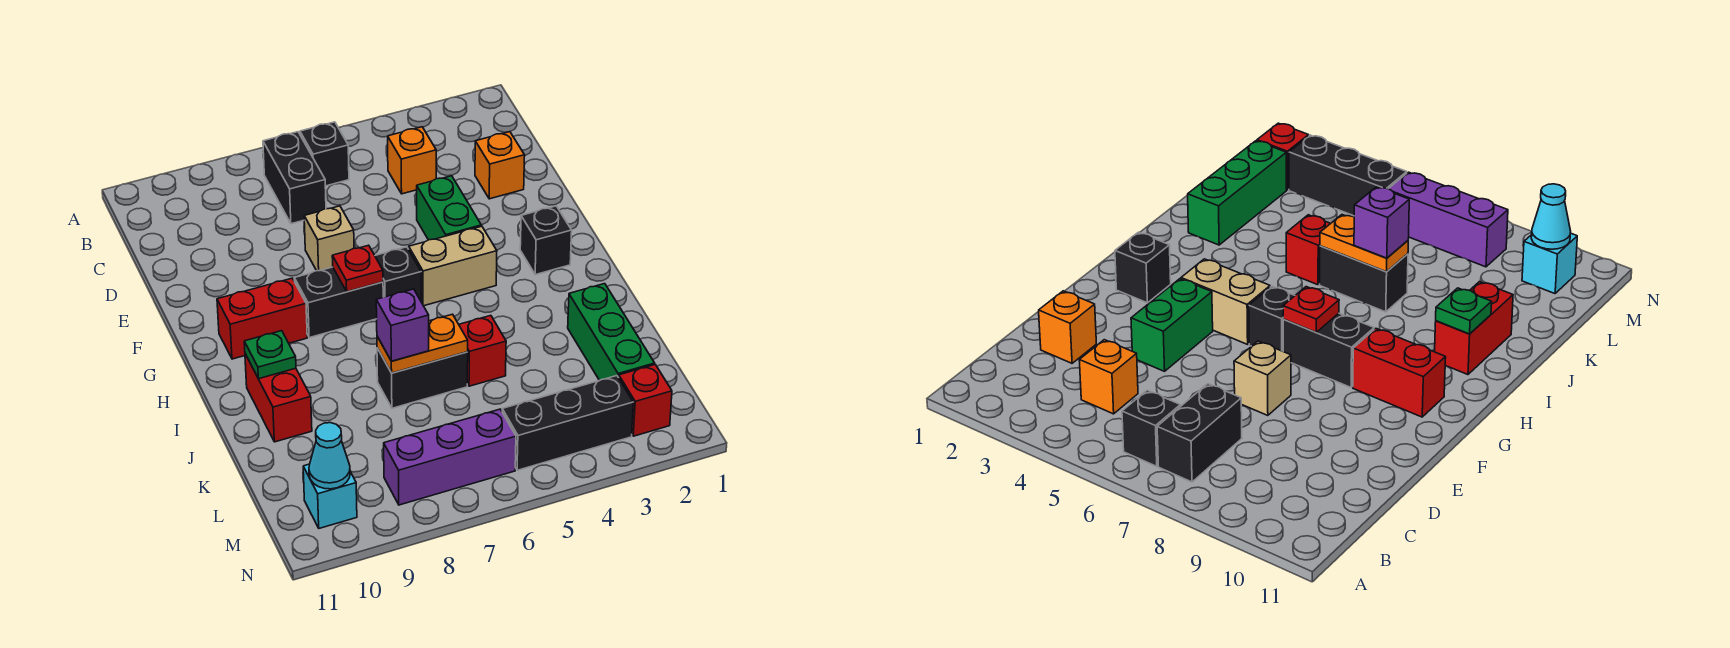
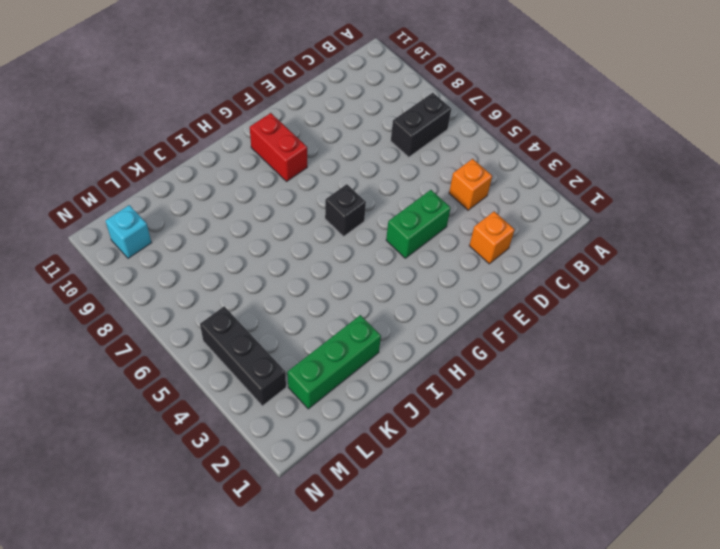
none -> black 1x1 brick [300,122,349,186]
none -> tan 1x1 brick [304,206,354,271]
none -> black 1x1 brick [520,206,572,275]

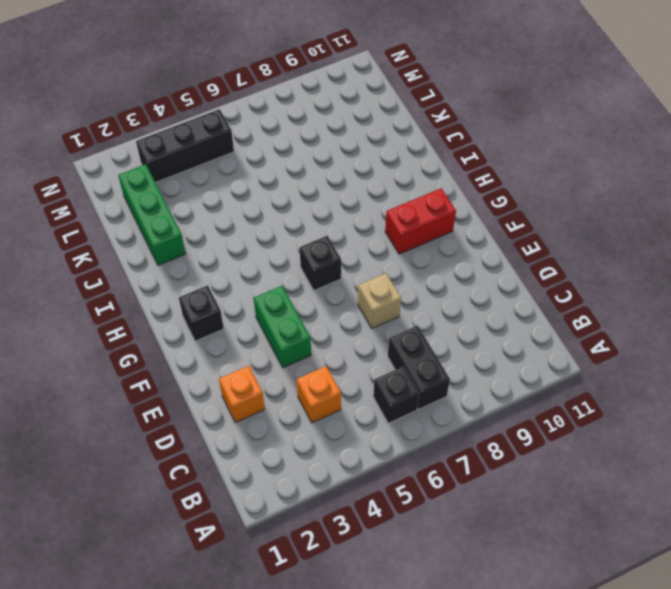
none -> tan 1x2 brick [409,226,497,306]
none -> black 1x2 brick [294,267,383,338]
none -> red 1x2 brick [245,354,312,442]

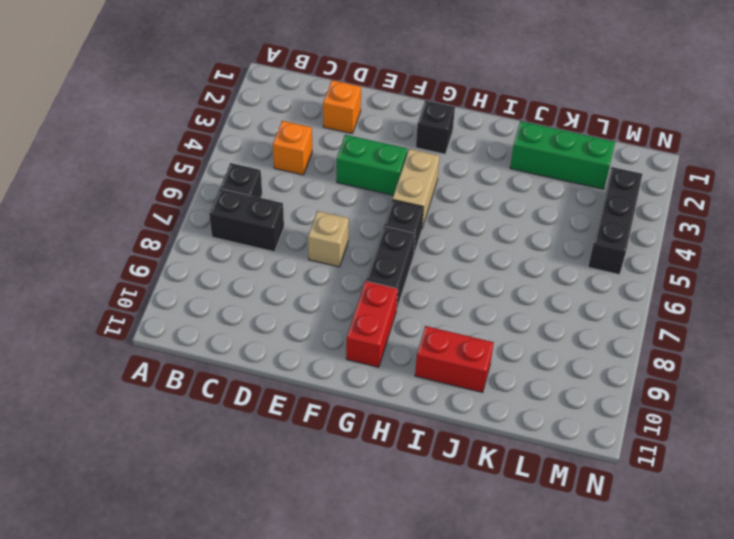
none -> red 1x1 brick [459,316,506,386]
none -> black 1x2 brick [377,348,468,408]
none -> red 1x1 brick [619,365,672,436]

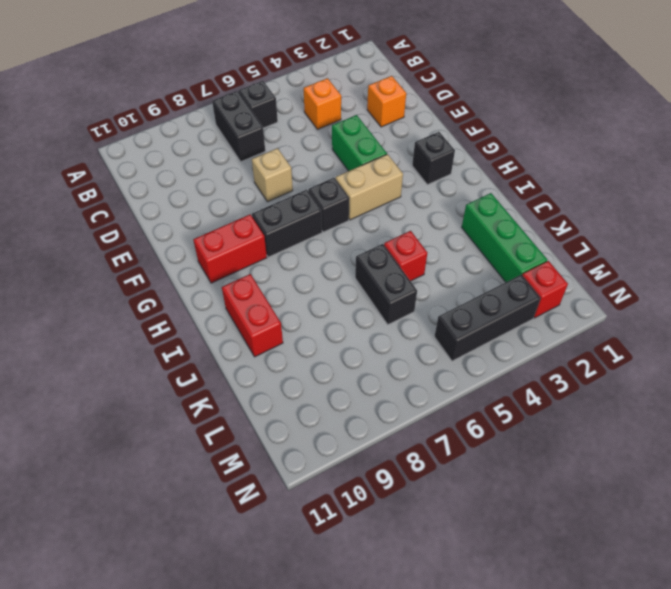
black 1x2 brick [355,244,417,324] -> black 1x2 brick turned to [377,348,468,408]
none -> purple 1x3 brick [384,409,516,505]
none -> cyan 1x1 brick [303,464,357,528]
none -> red 1x1 plate [332,245,383,292]

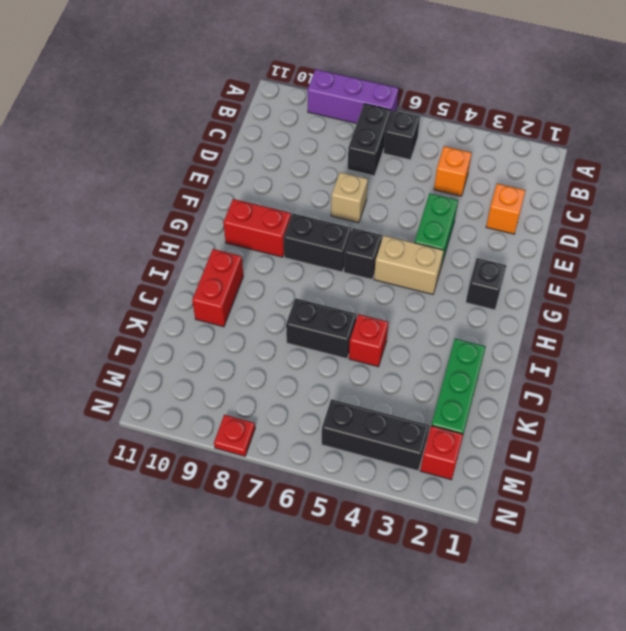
purple 1x3 brick [307,69,399,124] -> purple 1x3 brick moved to [384,409,516,505]
red 1x1 plate [214,415,255,456] -> red 1x1 plate moved to [332,245,383,292]
none -> cyan 1x1 brick [303,464,357,528]
none -> green 1x1 plate [244,331,296,379]
none -> orange 1x2 plate [377,314,468,373]

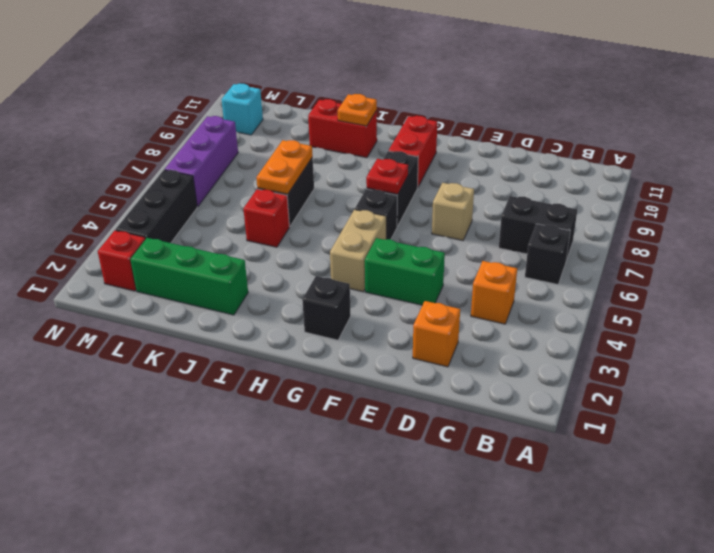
orange 1x1 plate [338,94,377,126] -> green 1x1 plate [244,331,296,379]
none -> cyan 1x1 cone [309,423,350,489]
none -> purple 1x1 brick [376,289,429,361]

